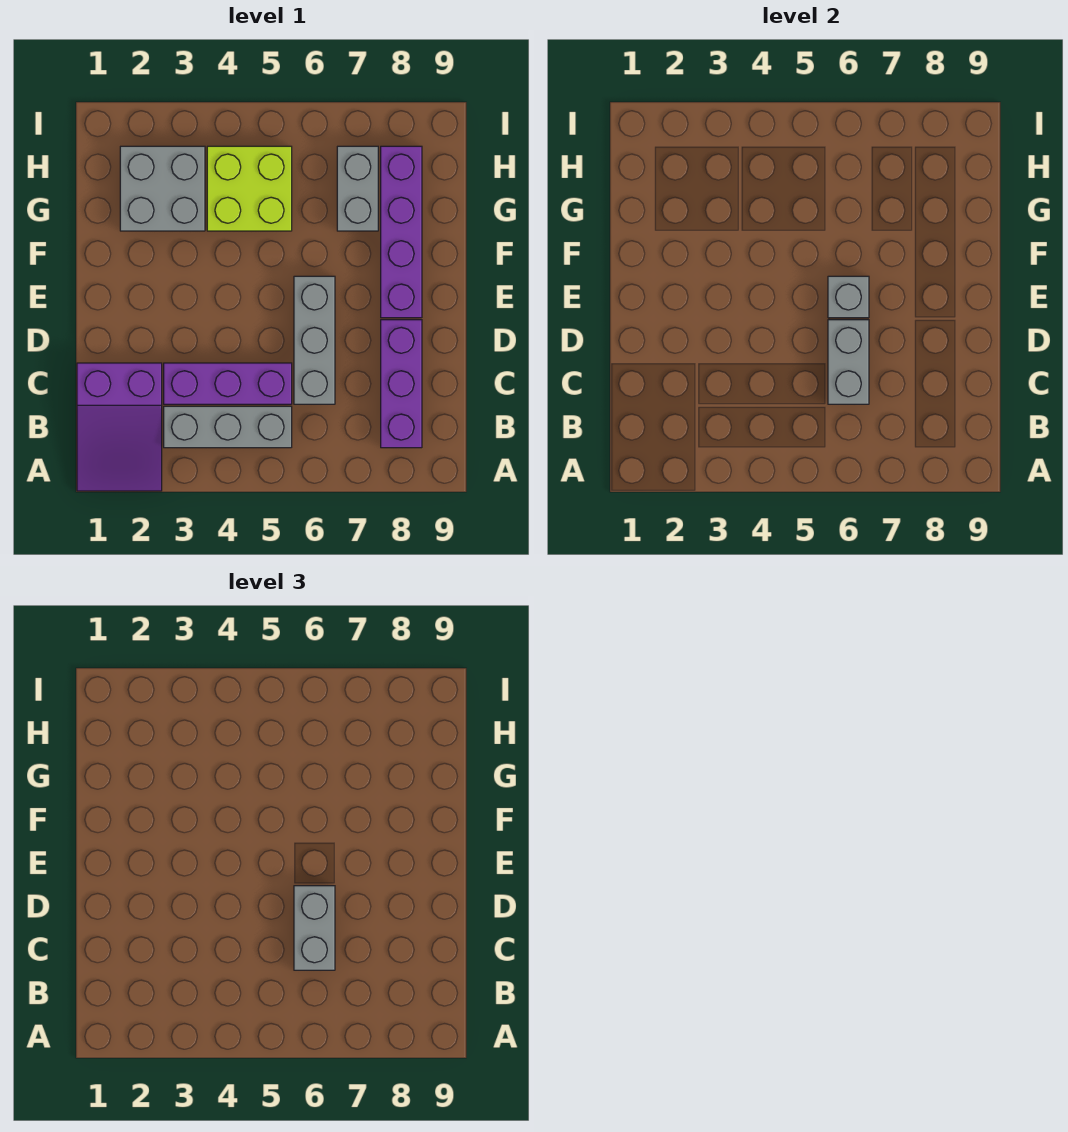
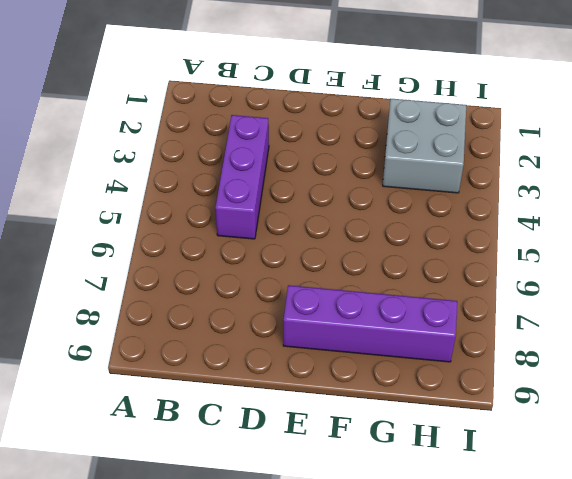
none -> purple 2x3 slope [77,363,162,491]
none -> grey 1x3 brick [164,406,292,448]
none -> purple 1x3 brick [381,320,422,448]

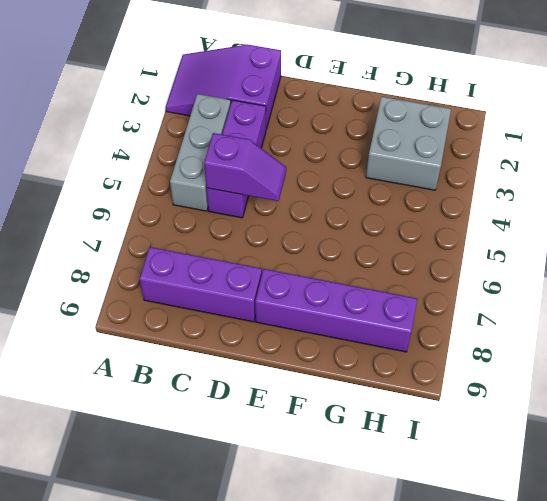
purple 1x2 slope [204,133,286,201] -> none
none -> grey 1x3 brick [294,276,335,404]
none -> lime 2x2 brick [207,146,292,231]
none -> grey 1x2 brick [337,146,378,231]

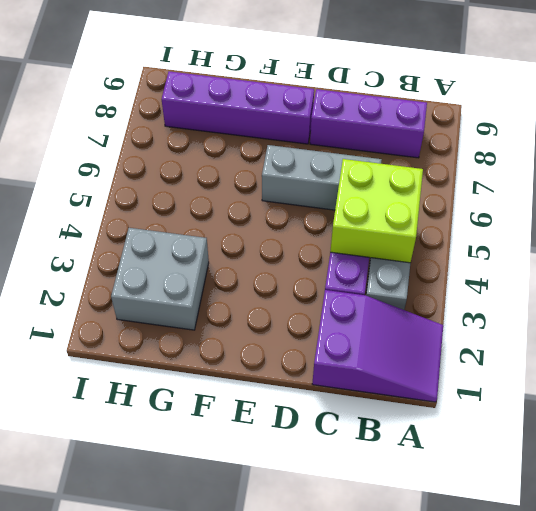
lime 2x2 brick [330,159,423,263] -> lime 2x2 brick moved to [207,146,292,231]
none -> grey 1x2 brick [337,146,378,231]
none -> grey 1x2 brick [828,320,869,404]
none -> grey 1x1 brick [828,276,869,318]

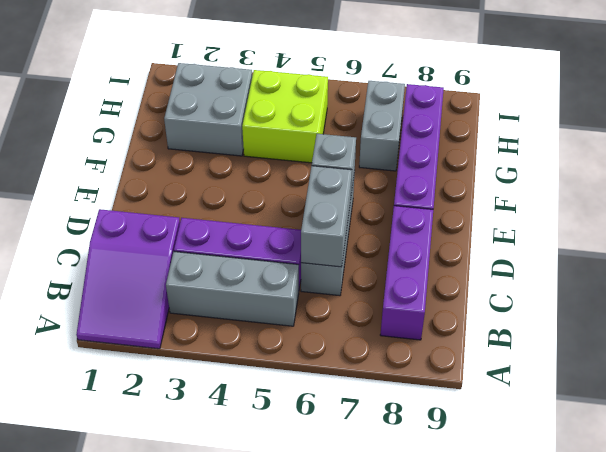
none -> grey 1x2 brick [294,886,335,970]

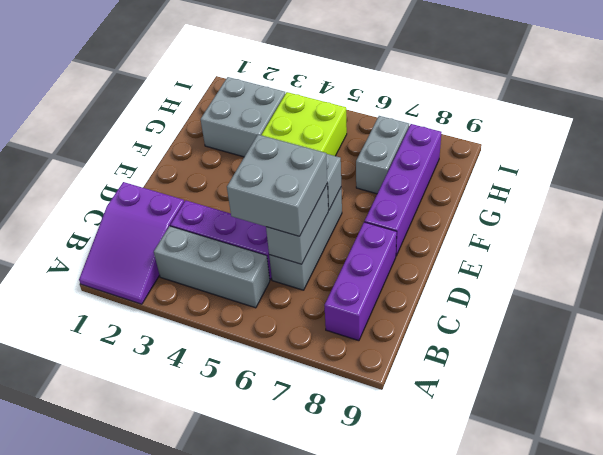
grey 2x2 brick [227,135,327,236] -> grey 1x2 brick [294,886,335,970]

